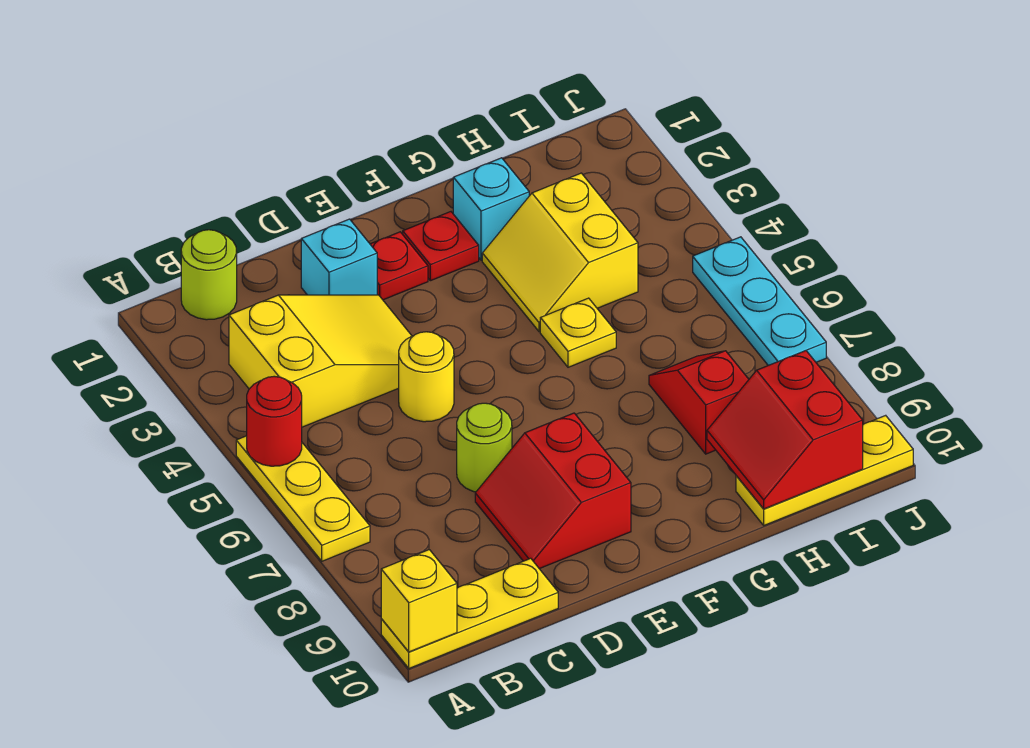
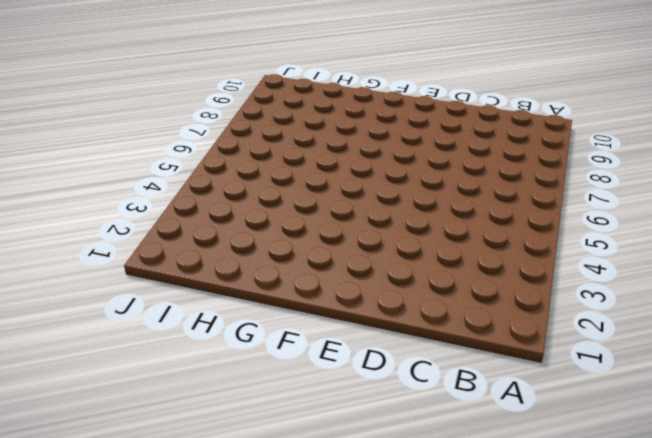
none -> yellow 1x3 plate [236,436,370,561]
none -> yellow 1x3 plate [381,558,558,668]
none -> lime 1x1 round brick [181,230,237,320]

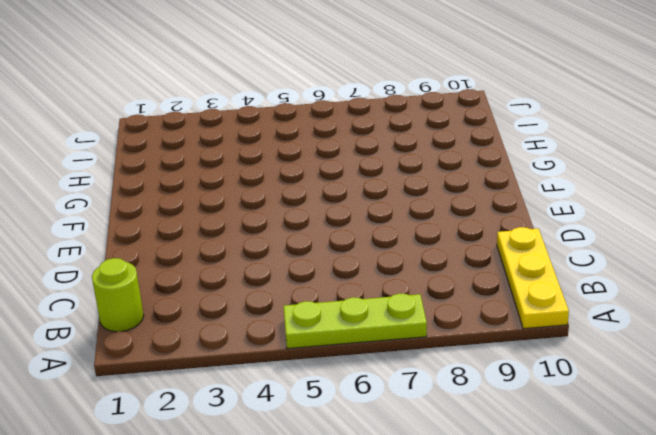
lime 1x3 plate [283,293,427,349] -> yellow 1x3 plate [236,436,370,561]
none -> yellow 2x3 slope [229,295,412,427]
none -> cyan 1x1 brick [301,219,377,295]
none -> yellow 1x1 round brick [399,332,454,422]

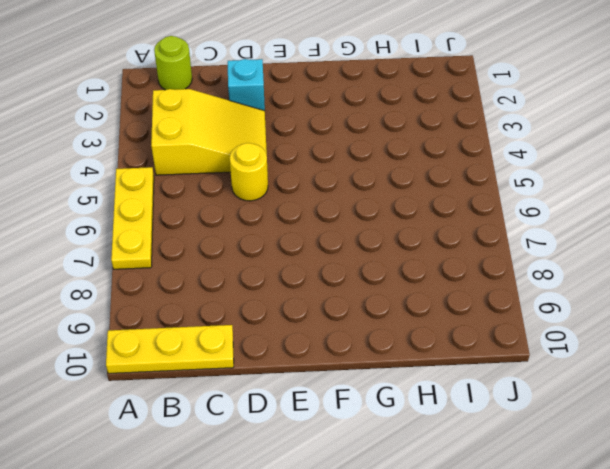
none -> lime 1x1 round brick [457,403,512,492]
none -> red 2x2 slope [475,413,631,569]
none -> red 1x1 plate [370,232,428,300]

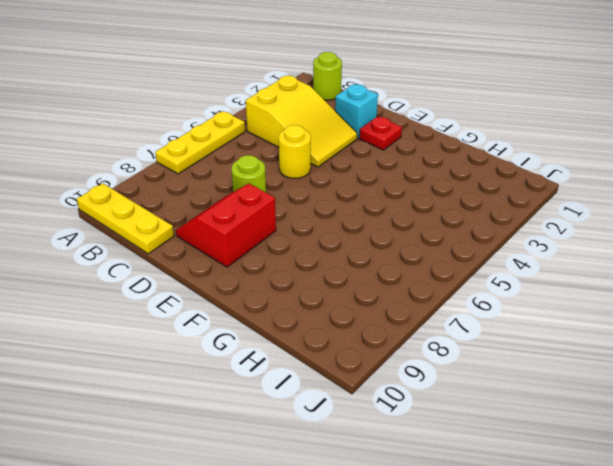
none -> red 1x1 plate [403,212,479,281]
none -> cyan 1x1 brick [453,158,529,260]
none -> yellow 2x2 slope [482,173,638,332]

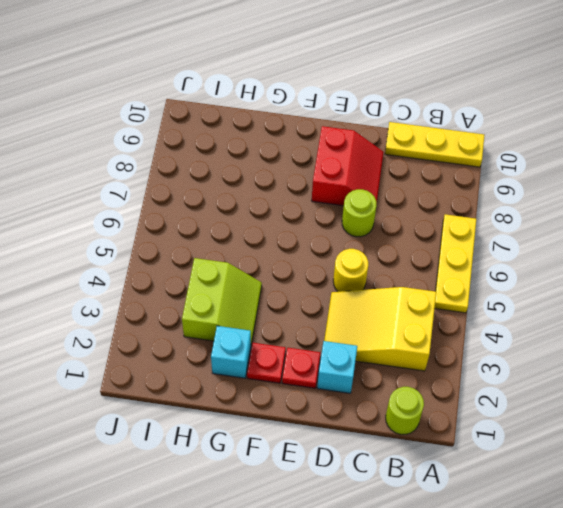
lime 2x2 slope [182,258,262,344] -> yellow 2x2 slope [482,173,638,332]
none -> yellow 1x1 plate [540,298,616,367]
none -> red 1x2 slope [649,351,749,454]
none -> yellow 1x3 plate [736,415,913,525]

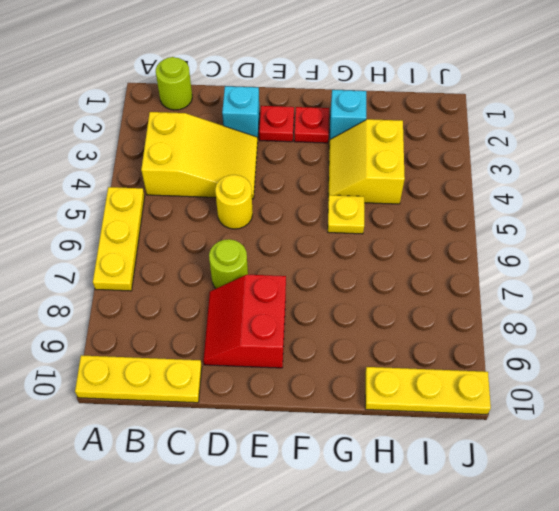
none -> red 1x2 slope [649,351,749,454]
none -> cyan 1x3 plate [693,237,826,365]
none -> red 1x1 round brick [247,376,302,466]

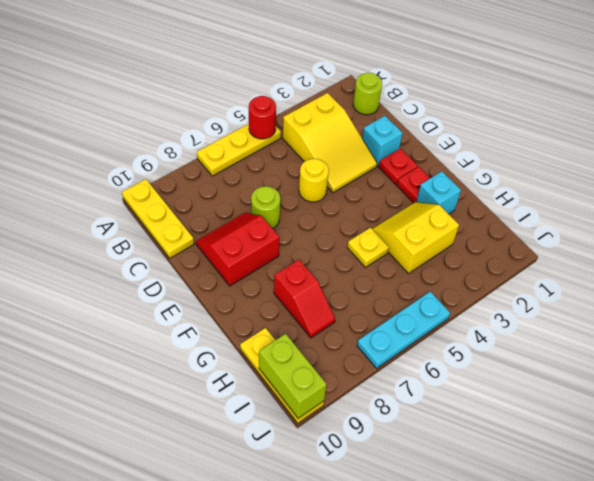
red 1x2 slope [274,260,335,338] -> red 1x2 slope turned to [649,351,749,454]
lime 1x2 brick [259,334,327,418] -> red 2x2 slope [707,351,863,509]
none -> yellow 1x1 brick [381,550,457,652]

